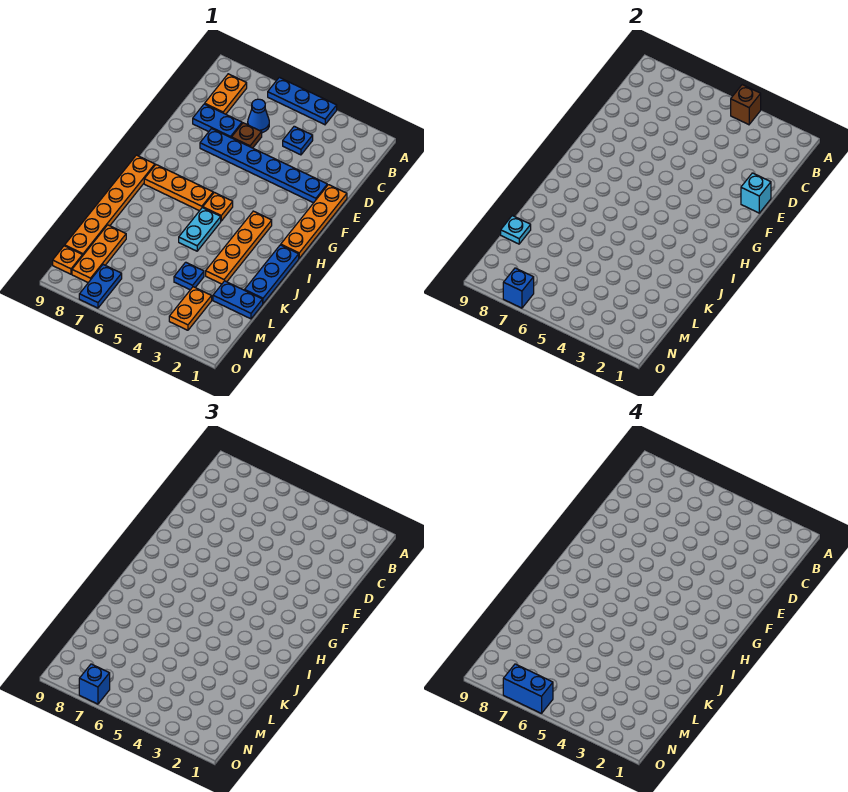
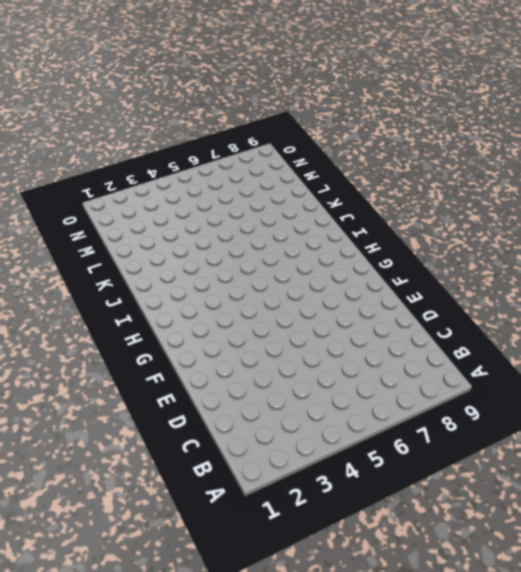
none -> blue 1x3 plate [268,77,337,125]
none -> orange 1x2 plate [205,74,247,114]
none -> blue 1x1 plate [283,126,313,155]

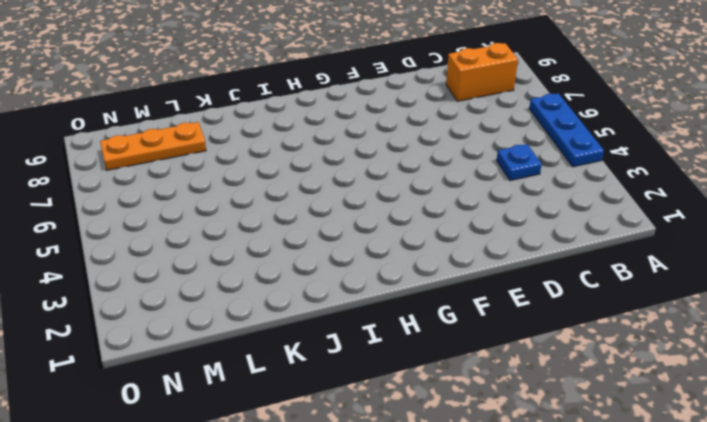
orange 1x2 brick [446,43,518,101] -> orange 1x2 plate [205,74,247,114]
none -> blue 1x1 cone [248,99,269,133]
none -> brown 1x1 plate [232,123,262,148]
none -> blue 1x2 plate [193,104,242,138]

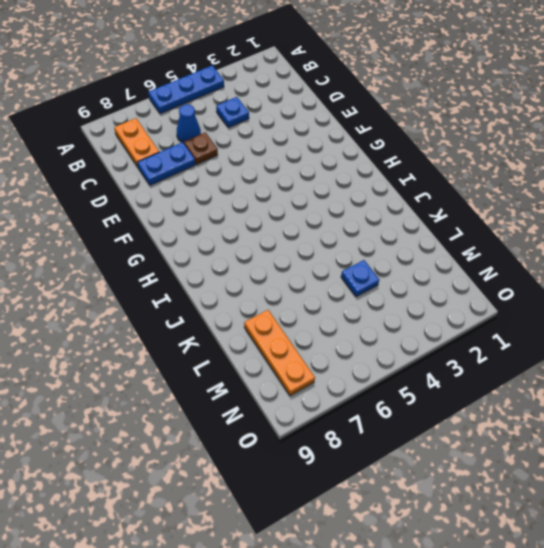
none -> orange 1x4 plate [281,185,347,258]
none -> blue 1x6 plate [200,129,327,203]
none -> orange 1x4 plate [206,211,272,284]

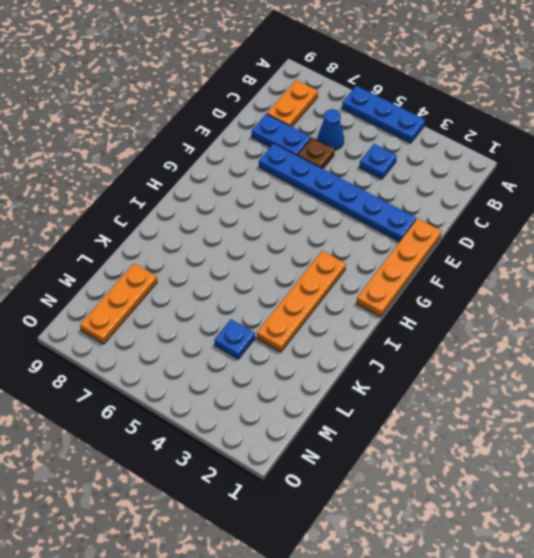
none -> orange 1x1 plate [203,193,233,221]
none -> orange 1x3 plate [144,165,213,211]
none -> orange 1x6 plate [65,155,155,255]

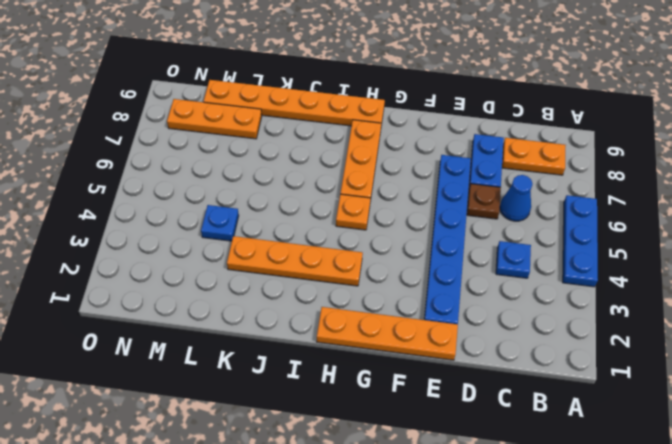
none -> blue 1x3 plate [245,245,299,303]
none -> cyan 1x2 plate [179,208,221,251]
none -> blue 1x2 plate [213,281,263,319]

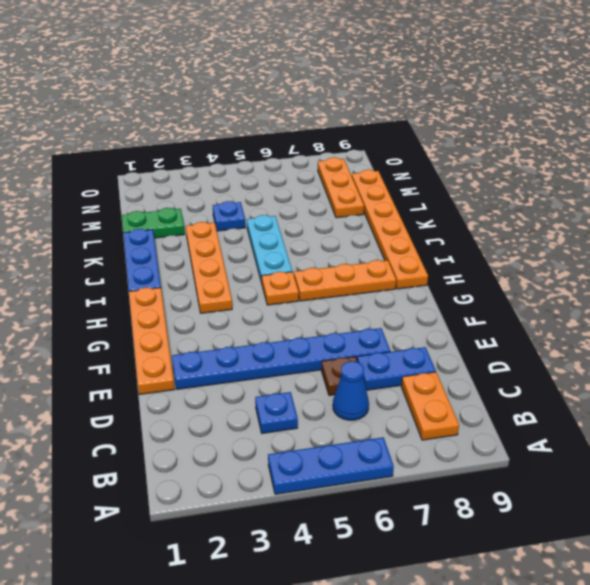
cyan 1x3 plate [247,215,292,283] -> cyan 1x2 plate [179,208,221,251]
green 1x2 plate [122,208,185,238] -> blue 1x2 plate [213,281,263,319]
none -> orange 1x2 plate [169,287,212,330]
none -> blue 1x2 plate [79,265,122,308]
none -> orange 1x1 plate [53,246,83,274]

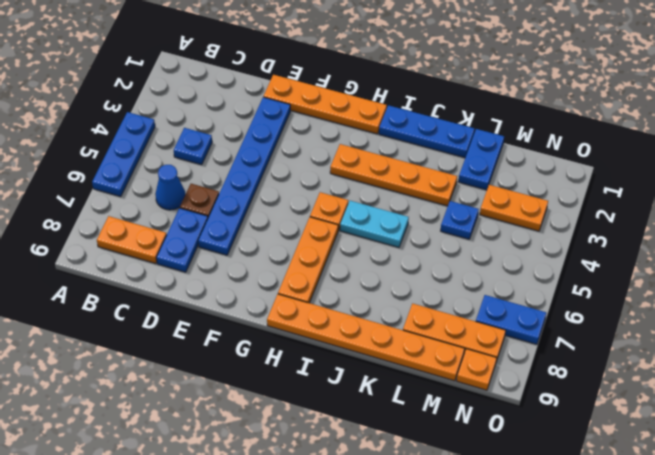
none -> brown 1x1 brick [731,85,761,125]
none -> cyan 1x1 brick [741,173,771,213]
none -> cyan 1x1 plate [501,216,531,244]

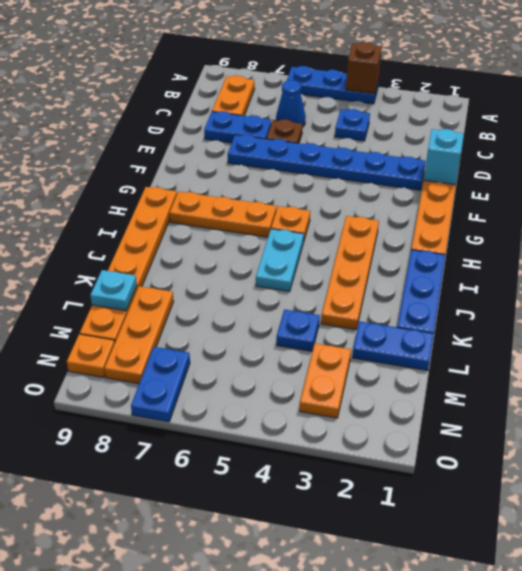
none -> blue 1x1 brick [503,268,534,308]
none -> blue 1x1 brick [79,664,110,704]
none -> blue 1x2 brick [503,664,553,713]

